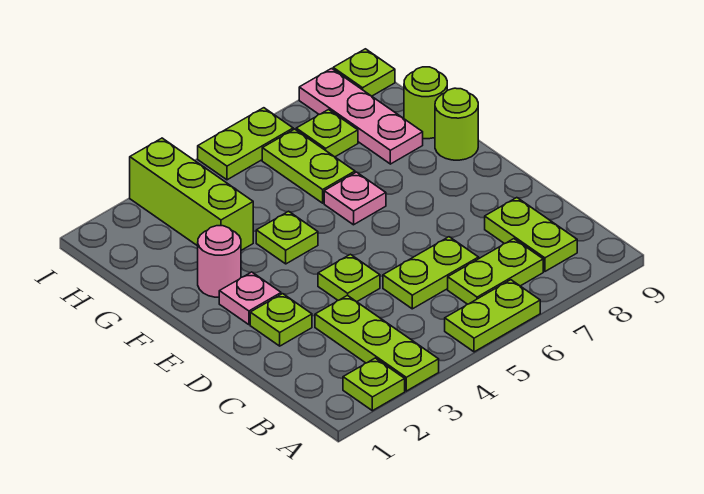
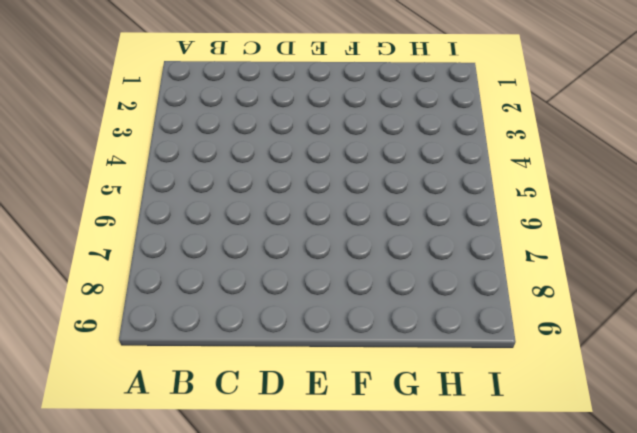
none -> lime 1x1 plate [343,358,405,411]
none -> lime 1x3 plate [315,295,439,391]
none -> lime 1x2 plate [445,280,540,352]

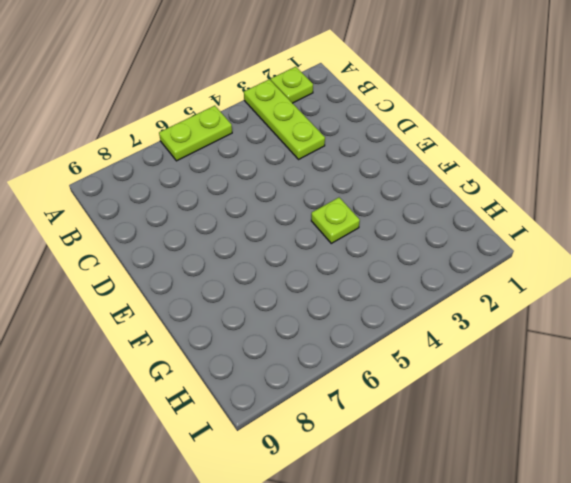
none -> lime 1x2 plate [448,239,543,304]
none -> lime 1x2 plate [485,198,577,271]
none -> lime 1x2 plate [383,237,479,309]

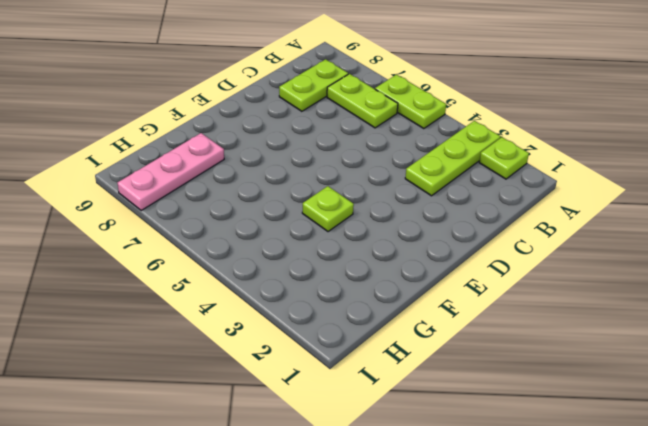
none -> lime 1x2 plate [383,237,479,309]
none -> lime 1x1 plate [250,294,312,346]
none -> lime 1x1 plate [318,254,380,302]

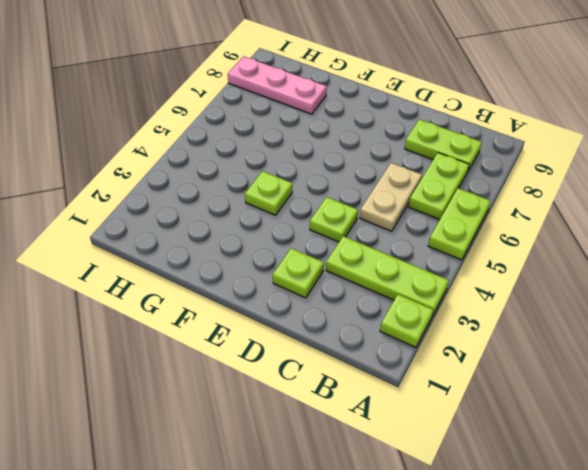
tan 1x2 plate [360,163,422,231] -> lime 1x2 plate [383,237,479,309]
none -> pink 1x1 plate [219,272,281,325]
none -> pink 1x1 round brick [198,226,241,297]
none -> pink 1x1 plate [324,172,386,225]

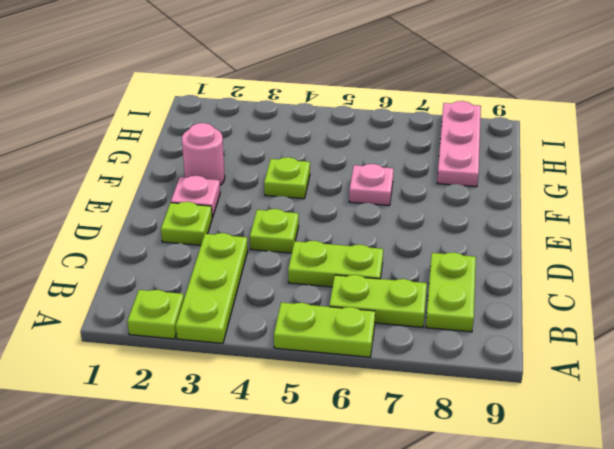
none -> lime 1x1 round brick [435,88,478,160]
none -> lime 1x3 brick [130,138,253,250]
none -> lime 1x2 plate [262,129,355,203]

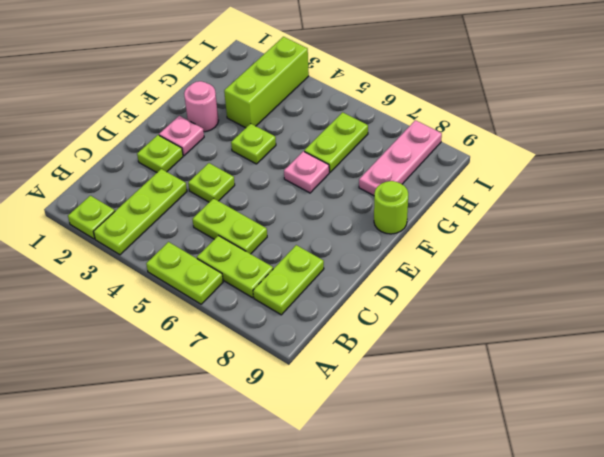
none -> lime 1x1 round brick [404,67,447,139]
none -> lime 1x1 plate [296,110,358,157]
none -> lime 1x2 plate [198,108,293,180]

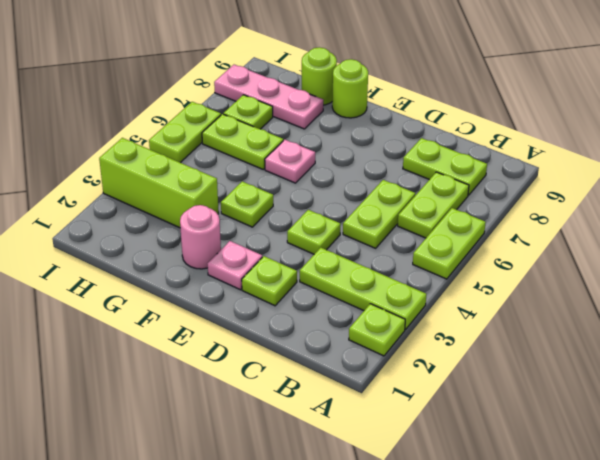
none -> lime 1x1 plate [333,49,395,96]

